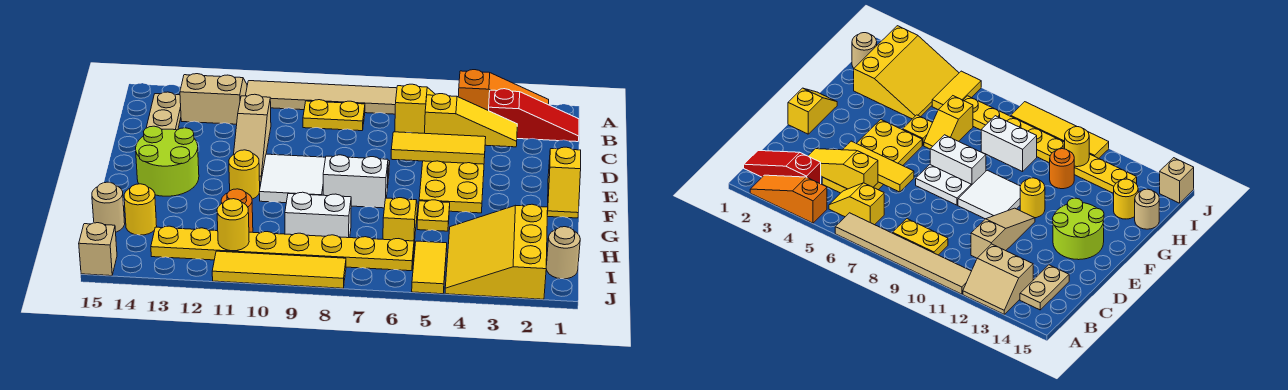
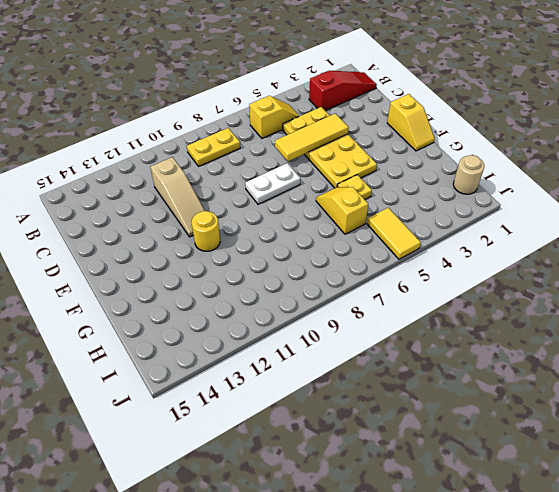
none -> orange 1x3 slope [458,70,549,111]
none -> tan 1x6 tile [246,81,397,114]
none -> tan 2x2 slope [180,74,247,124]
none -> tan 1x2 plate [146,92,181,130]

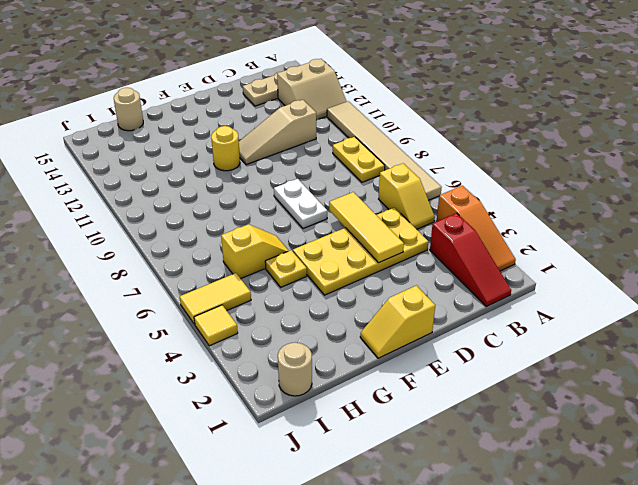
tan 2x2 slope [277,59,347,120] -> tan 2x2 slope turned to [180,74,247,124]
yellow 1x1 tile [194,305,238,346] -> yellow 3x3 slope [445,204,548,299]
none -> white 2x2 tile [259,154,326,203]
none -> lime 2x2 round brick [136,126,199,196]
none -> white 1x2 brick [323,155,388,208]
none -> white 1x2 brick [285,192,351,238]

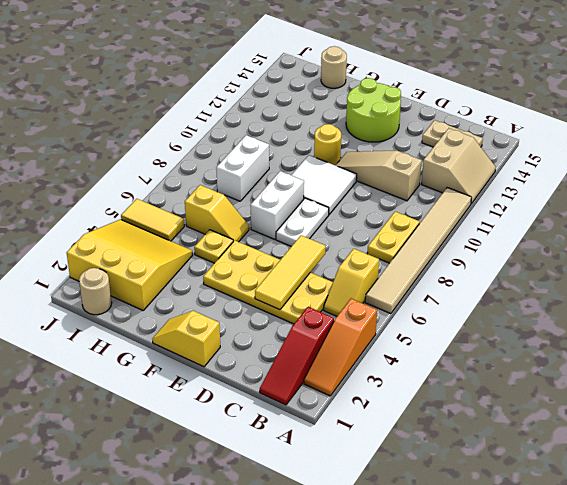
none -> orange 1x1 round brick [221,189,253,232]
none -> yellow 1x1 round brick [124,184,157,235]
none -> yellow 1x8 plate [151,226,414,271]
none -> yellow 1x4 tile [212,251,346,288]

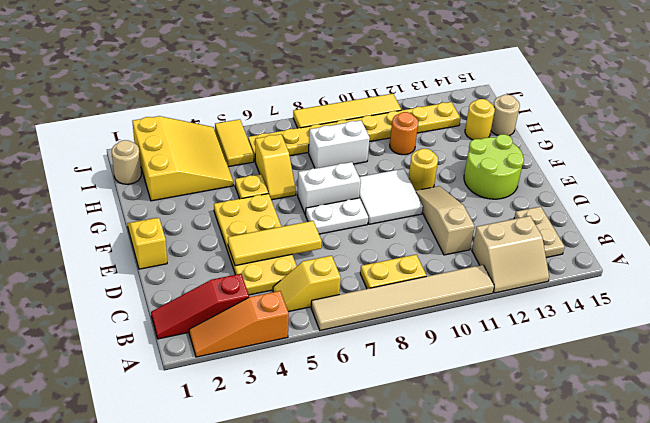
none -> tan 1x1 brick [79,223,117,276]
none -> yellow 1x3 slope [425,94,517,147]
none -> yellow 1x1 round brick [217,199,249,251]

